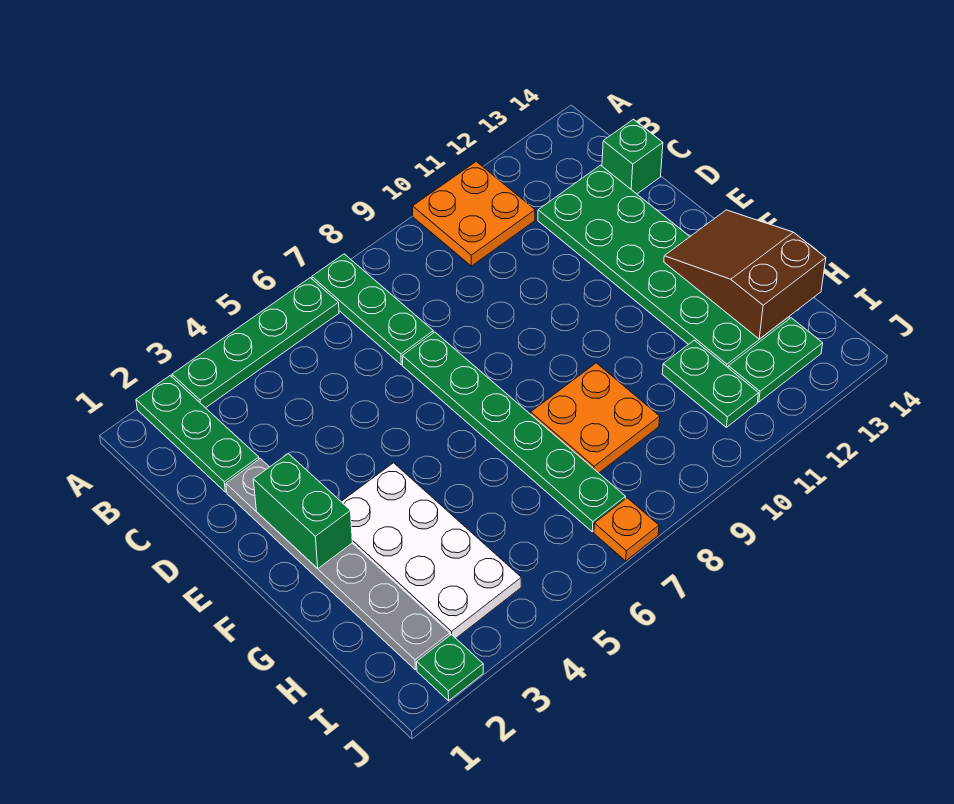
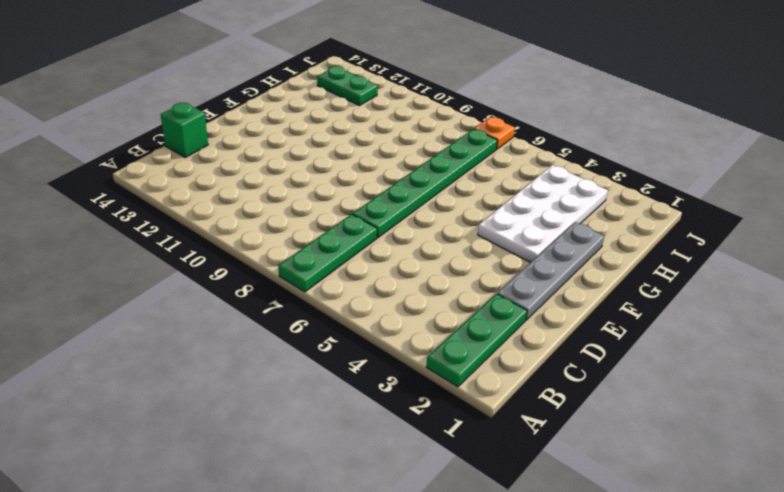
grey 1x4 plate [497,222,604,320] -> grey 1x6 plate [226,459,450,670]
none -> green 1x4 plate [172,278,339,408]
none -> orange 2x2 plate [413,162,535,266]
none -> green 2x6 plate [538,165,789,367]

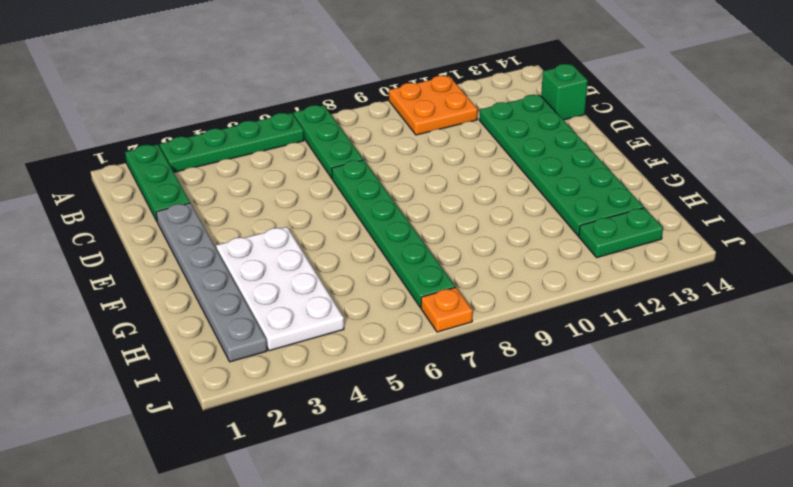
none -> orange 2x2 plate [531,363,660,473]
none -> green 1x2 plate [662,340,758,427]
none -> green 1x1 plate [417,634,483,701]

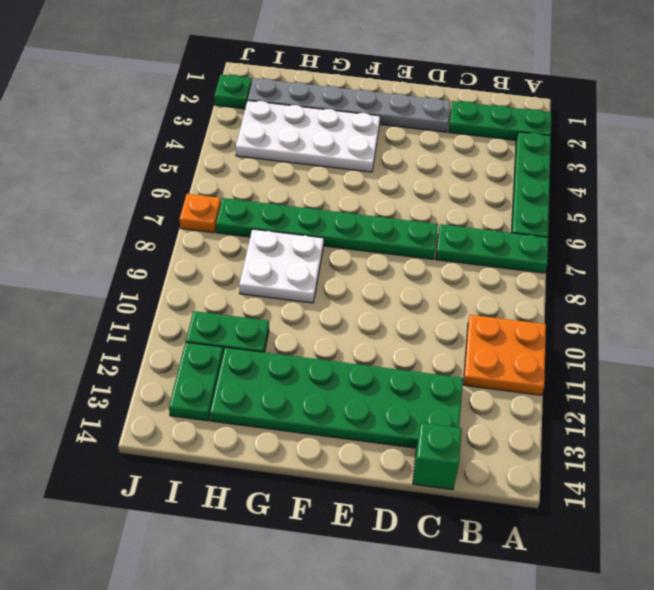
white 2x2 plate [239,229,324,303] -> orange 2x2 plate [531,363,660,473]
none -> green 1x2 brick [253,454,352,569]
none -> brown 2x3 slope [664,210,826,339]

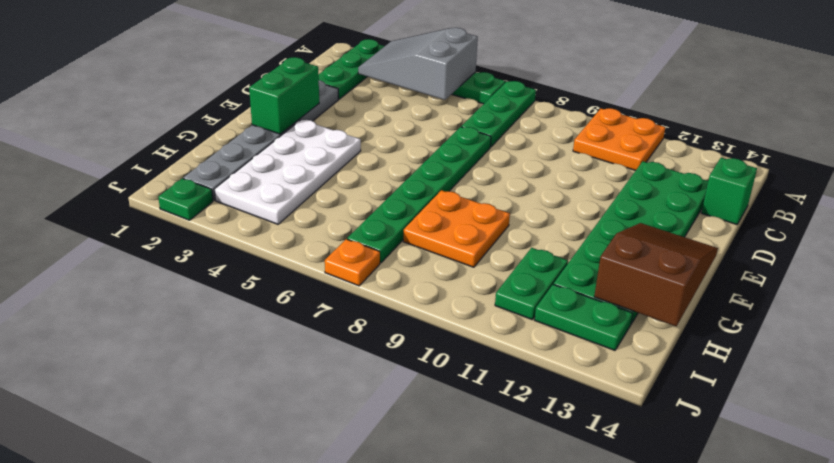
grey 2x3 slope [358,28,478,100] -> none

